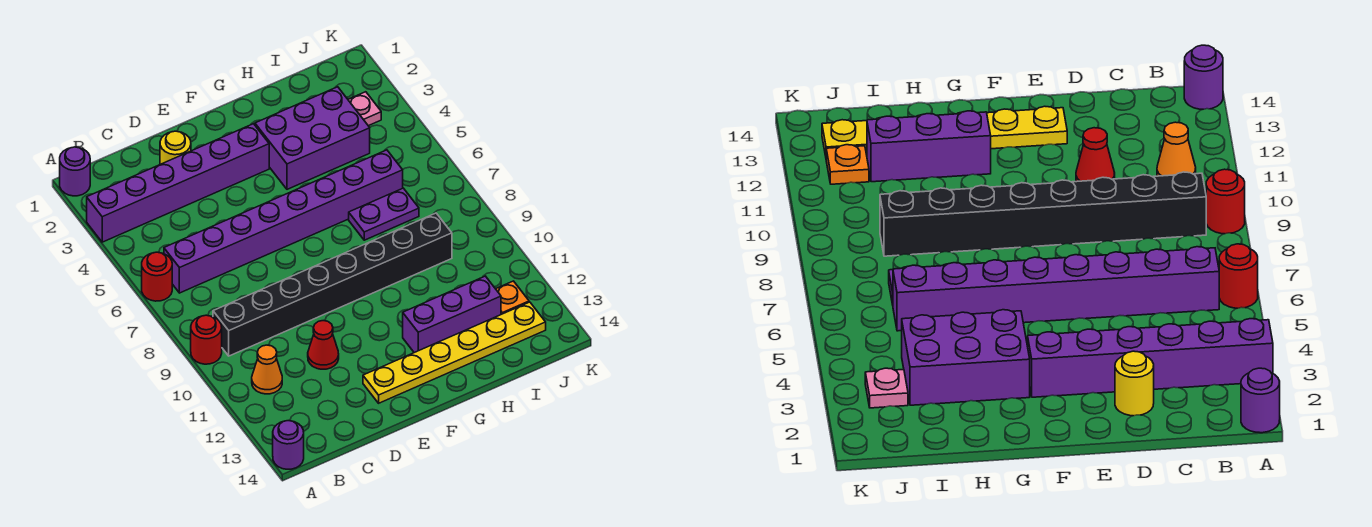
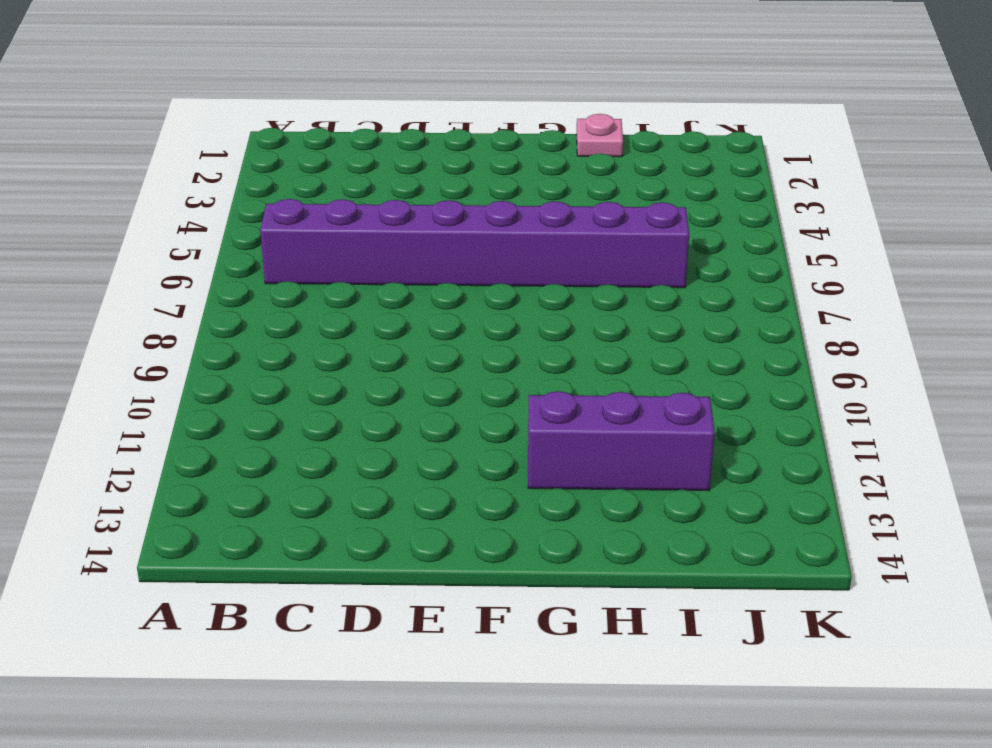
pink 1x1 plate [576,114,623,157] -> pink 1x1 plate moved to [348,92,381,126]
none -> purple 1x1 round brick [60,147,90,196]
none -> purple 1x6 brick [87,124,269,242]
none -> red 1x1 round brick [142,252,172,301]

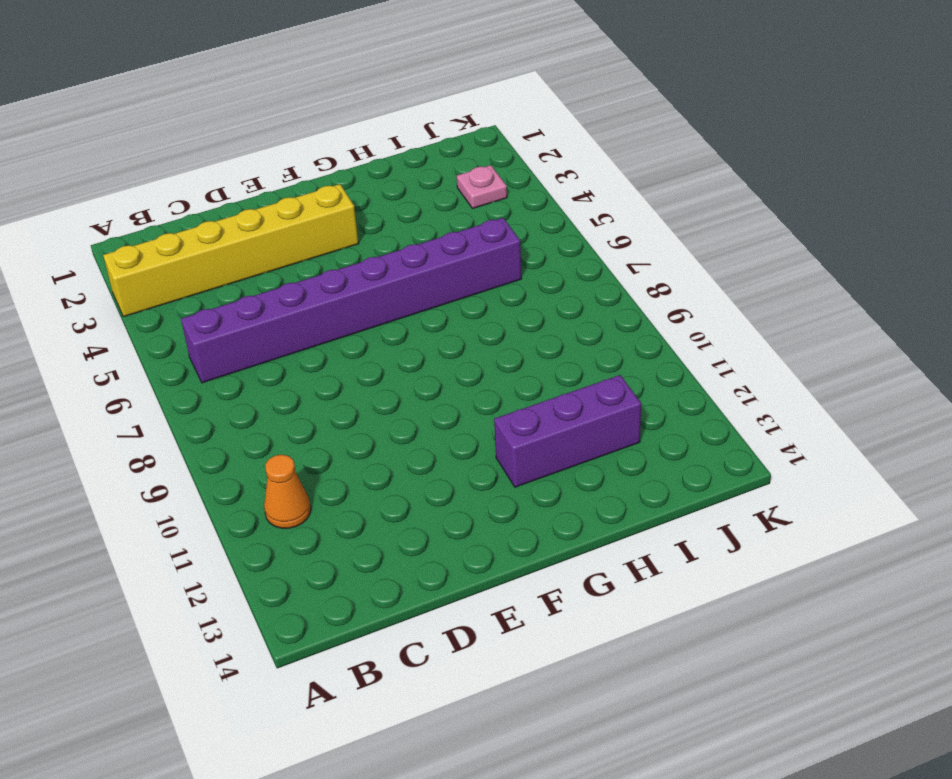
yellow 1x6 brick [103,184,359,317] -> purple 1x6 brick [87,124,269,242]
none -> purple 1x1 round brick [60,147,90,196]
none -> red 1x1 round brick [142,252,172,301]
none -> red 1x1 round brick [191,315,222,364]

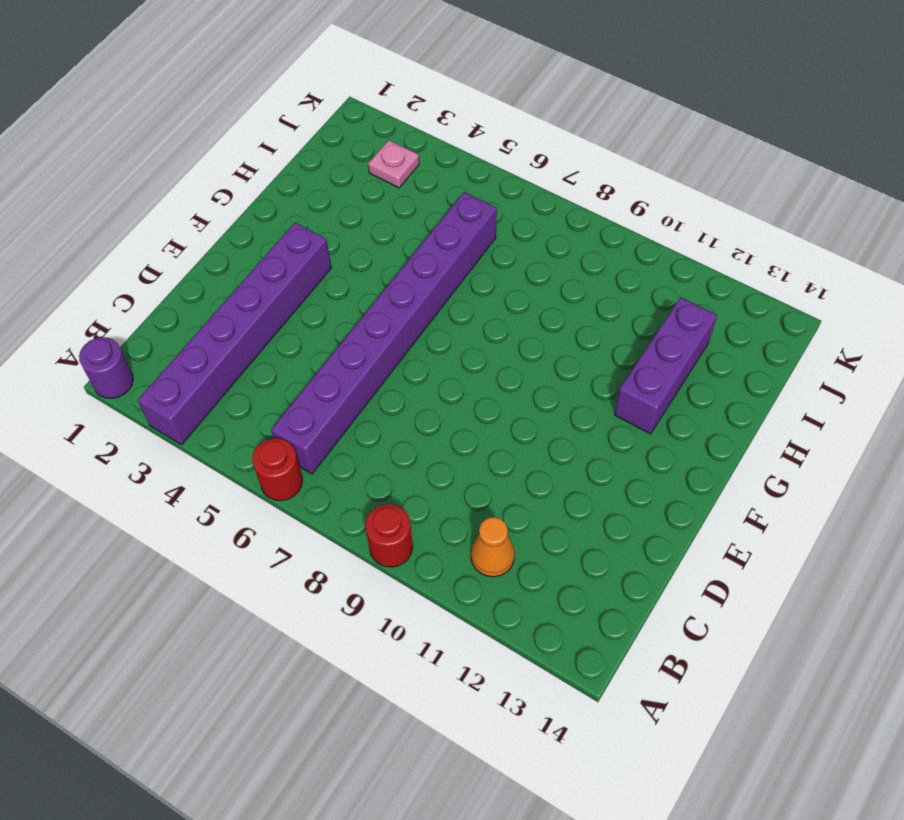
none -> purple 1x1 round brick [273,421,304,469]
none -> black 1x8 brick [213,213,452,356]
none -> yellow 1x1 round brick [160,131,191,164]

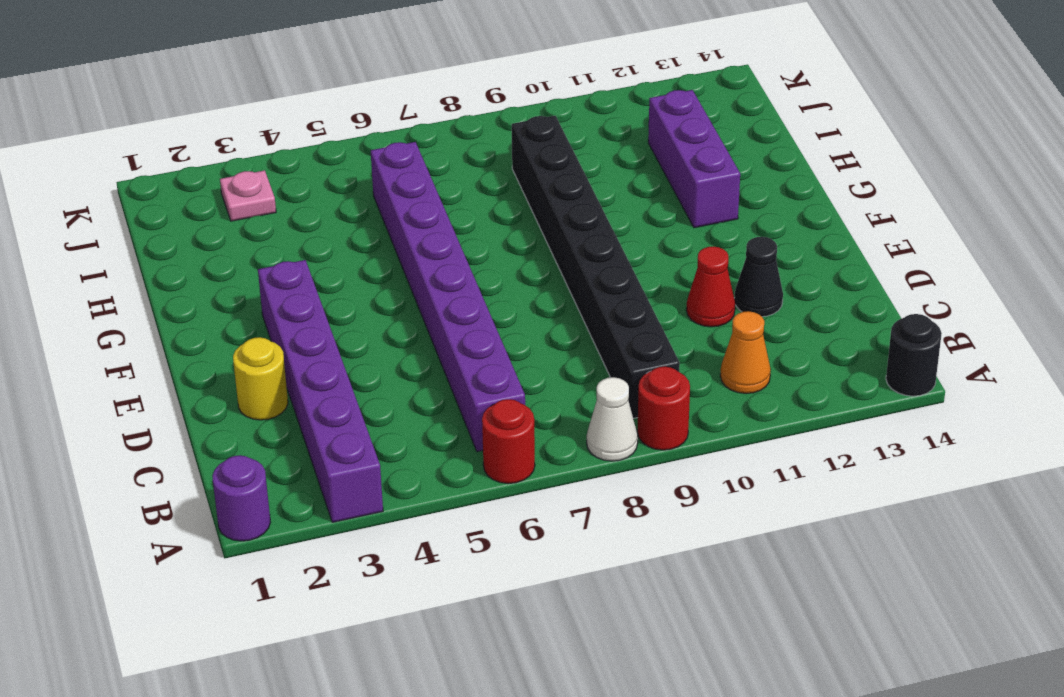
white 1x1 cone [587,377,638,461] -> none
black 1x1 round brick [886,314,942,396] -> purple 1x1 round brick [273,421,304,469]
black 1x1 cone [734,237,783,317] -> none
none -> yellow 1x6 plate [363,302,546,403]
none -> purple 2x3 brick [255,87,370,189]
none -> purple 1x2 plate [349,188,419,240]

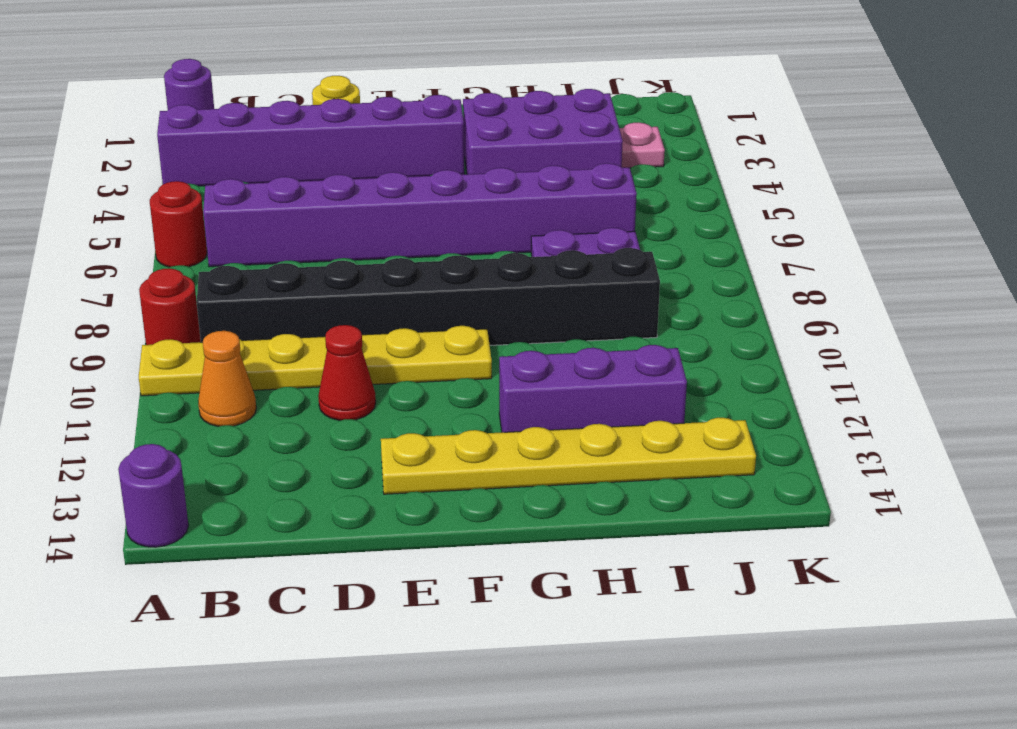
yellow 1x6 plate [139,326,492,396] -> none
none -> orange 1x1 plate [496,281,529,314]

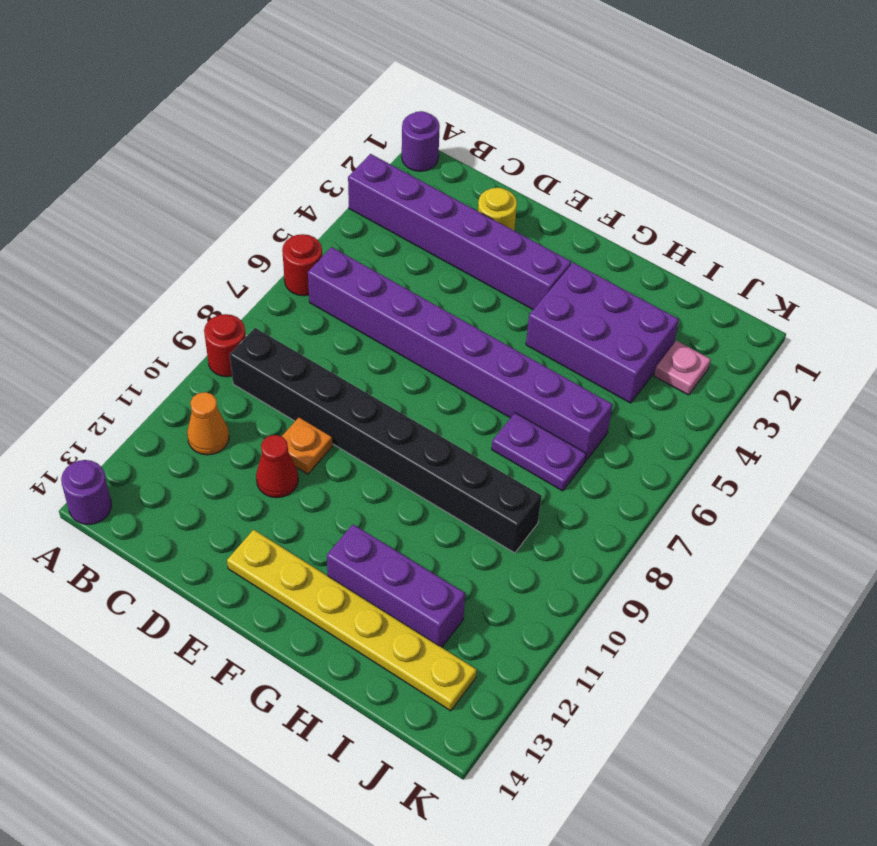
orange 1x1 plate [282,417,333,474] -> orange 1x1 plate moved to [496,281,529,314]

